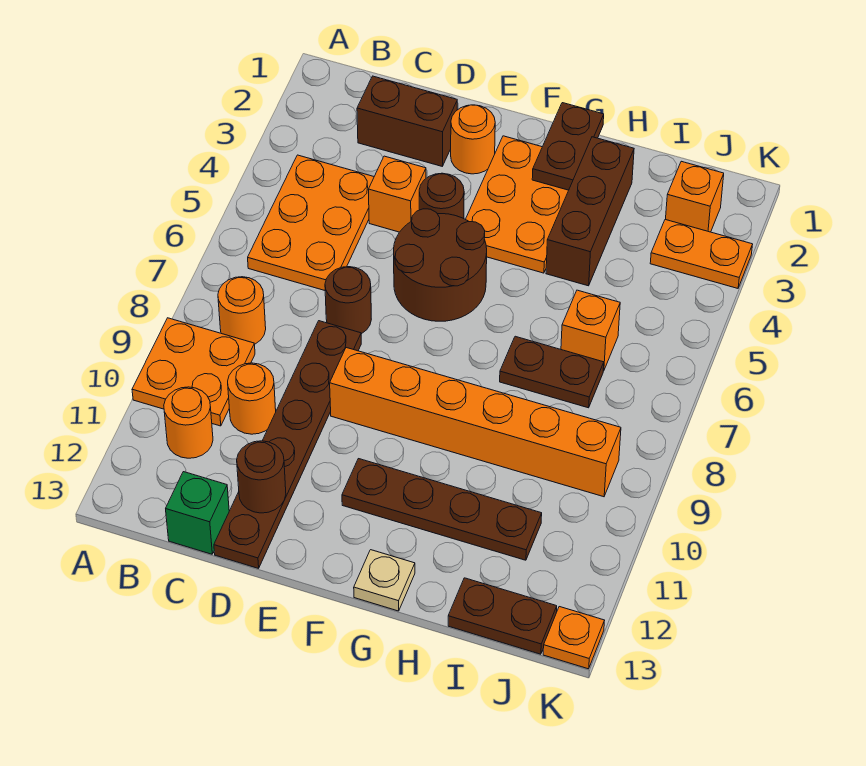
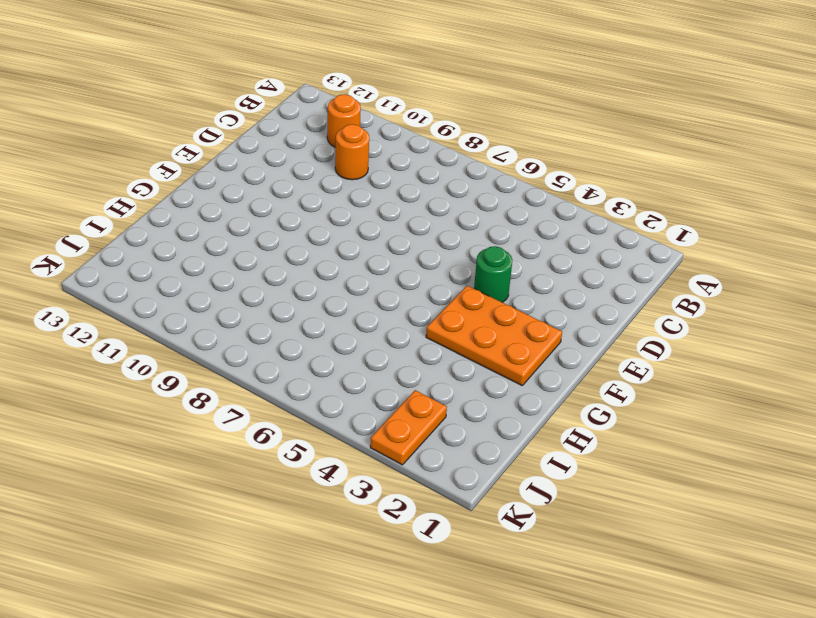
green 1x1 round brick [474,246,512,302] -> brown 1x1 round brick [419,173,464,219]
none -> orange 2x2 plate [132,318,255,426]
none -> orange 2x3 plate [248,155,374,290]
none -> orange 1x1 round brick [218,277,266,344]

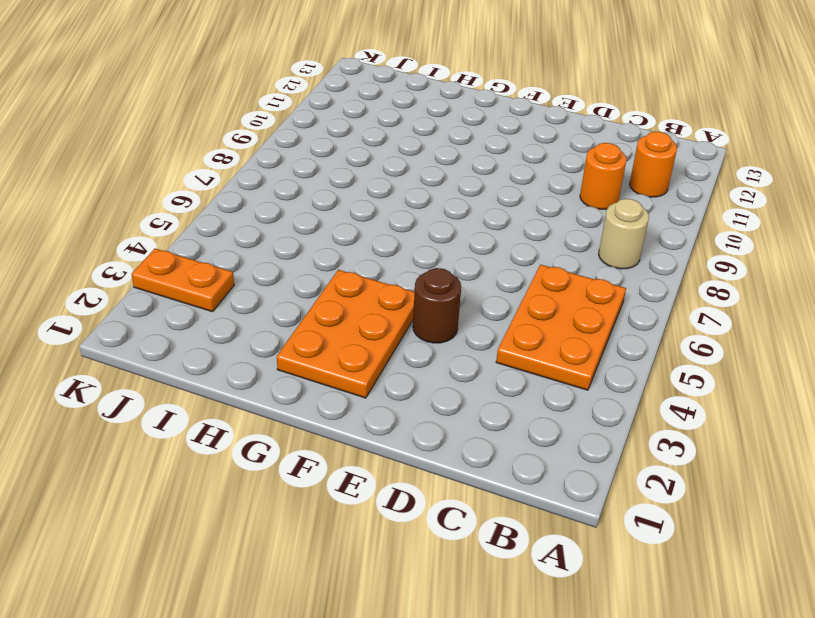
tan 1x1 round brick [599,199,649,269] -> orange 1x1 round brick [218,277,266,344]
none -> orange 2x2 plate [132,318,255,426]
none -> brown 1x2 brick [357,76,457,166]
none -> green 1x1 brick [166,472,229,554]

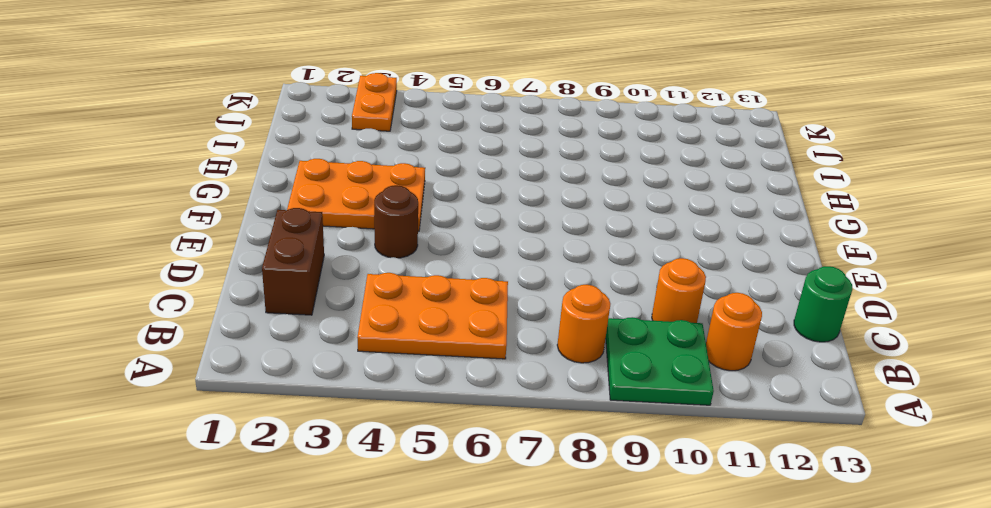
green 2x2 plate [606,317,714,405] -> orange 2x2 plate [132,318,255,426]
green 1x1 round brick [794,266,852,342] -> green 1x1 brick [166,472,229,554]
none -> orange 1x1 brick [369,156,426,232]
none -> brown 1x1 round brick [325,267,371,334]
none -> brown 1x6 plate [214,321,361,568]

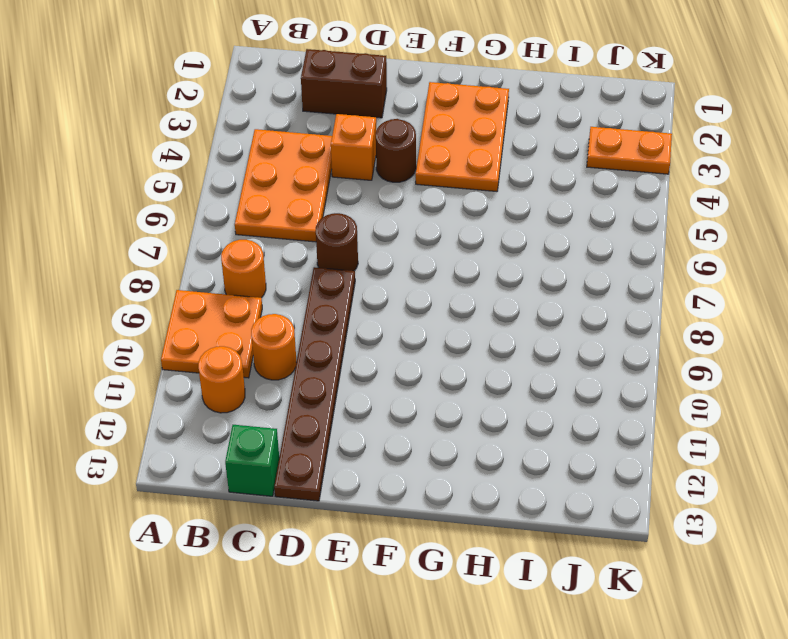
none -> orange 1x1 round brick [451,105,495,174]
none -> brown 2x2 round brick [394,209,487,321]
none -> orange 1x6 brick [330,348,621,497]

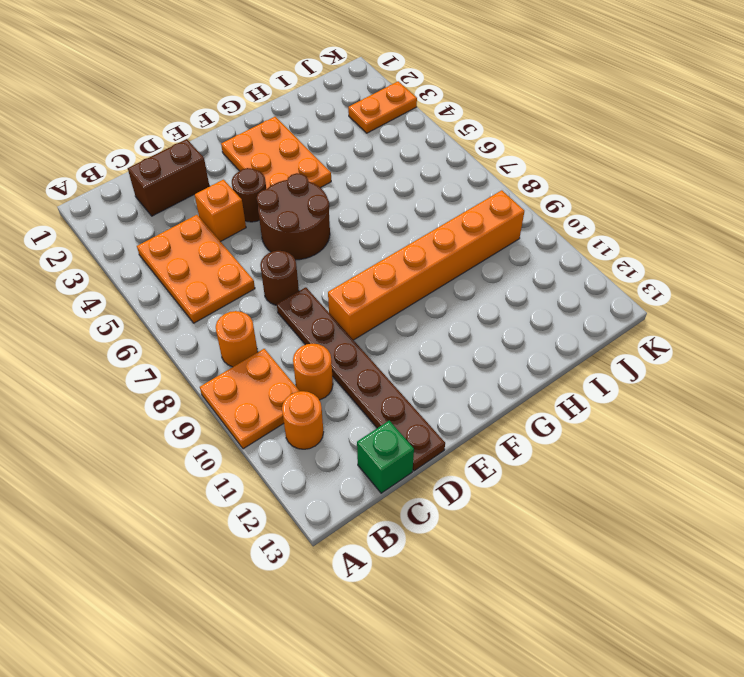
none -> orange 1x1 round brick [451,105,495,174]
none -> brown 1x4 plate [342,459,542,560]
none -> tan 1x1 plate [354,550,415,611]

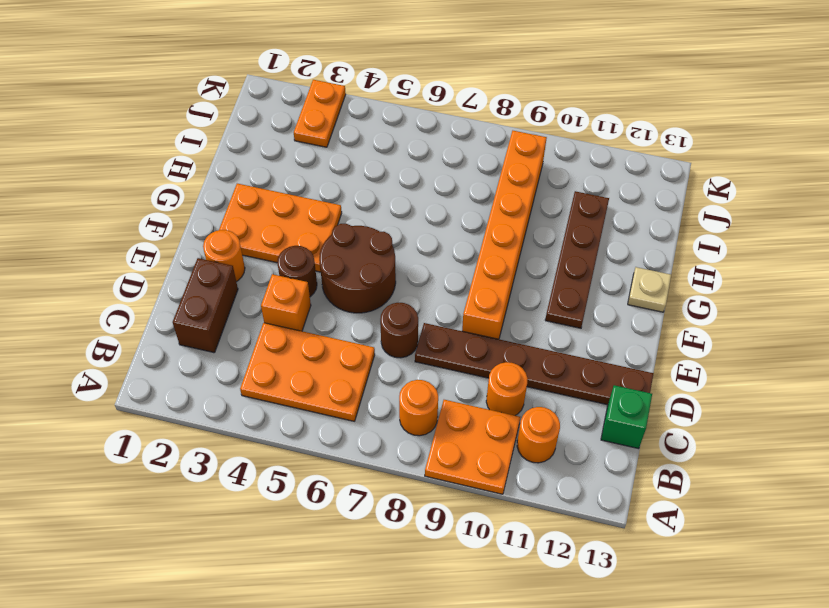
none -> brown 1x3 brick [546,137,634,286]
none -> brown 1x2 plate [500,336,604,408]
none -> orange 1x1 brick [561,290,620,371]

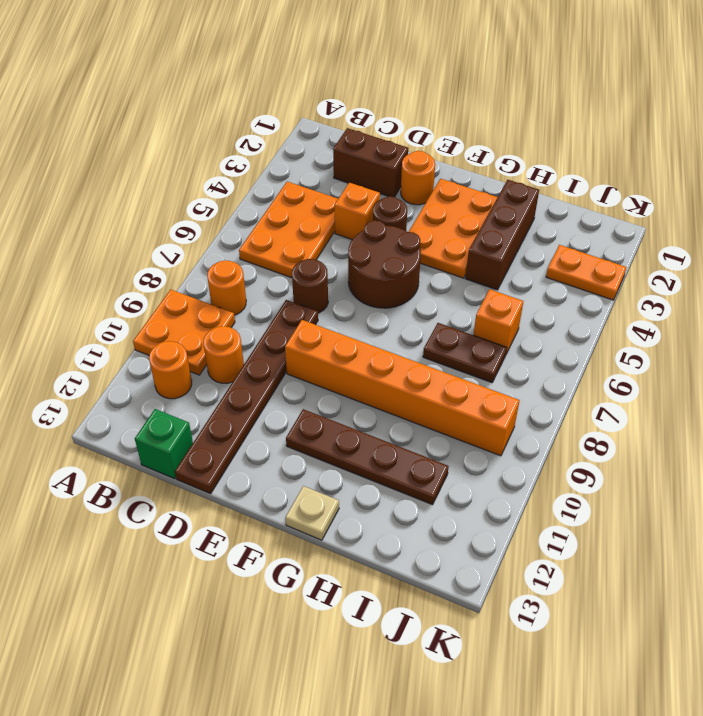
none -> brown 1x2 plate [448,578,557,654]
none -> orange 1x1 brick [666,161,724,232]
none -> orange 1x1 plate [543,607,605,669]

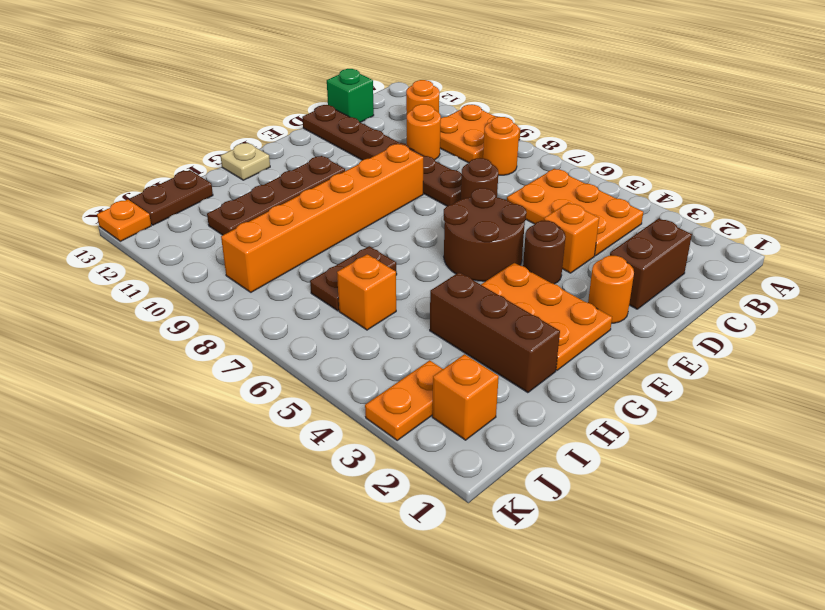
none -> brown 1x1 round brick [237,441,286,513]
none -> brown 1x2 plate [532,103,604,190]

